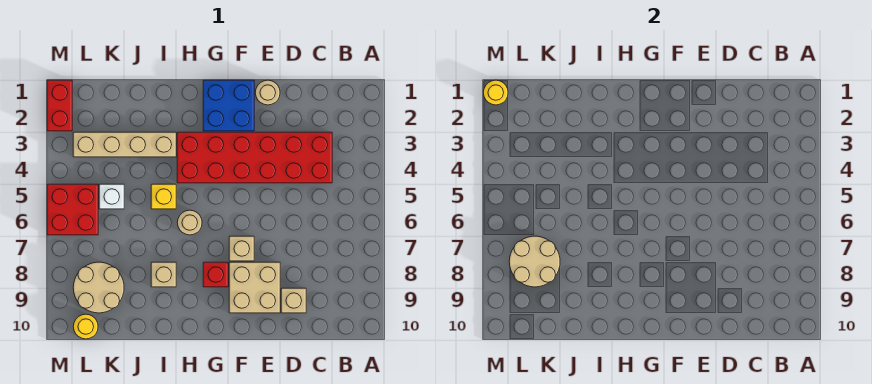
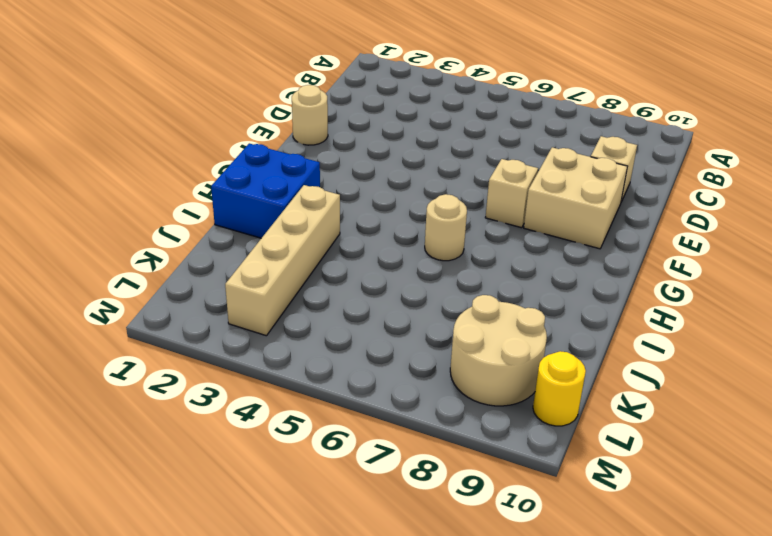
blue 2x2 brick [211,143,320,238] -> blue 2x2 brick moved to [203,80,254,131]
none -> red 2x6 brick [177,132,332,183]
none -> red 1x1 brick [203,262,228,287]
none -> yellow 1x1 brick [151,184,176,209]

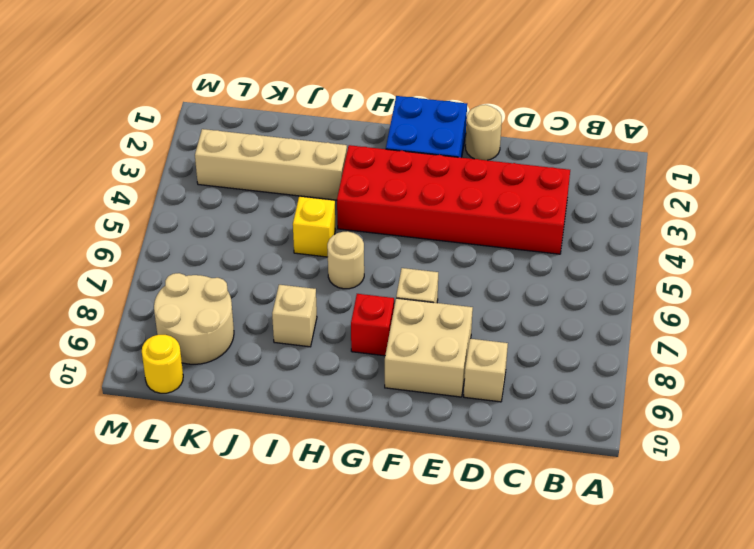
none -> white 1x1 brick [99,184,124,209]
none -> red 2x2 brick [47,184,98,235]
none -> red 1x2 brick [47,80,72,131]

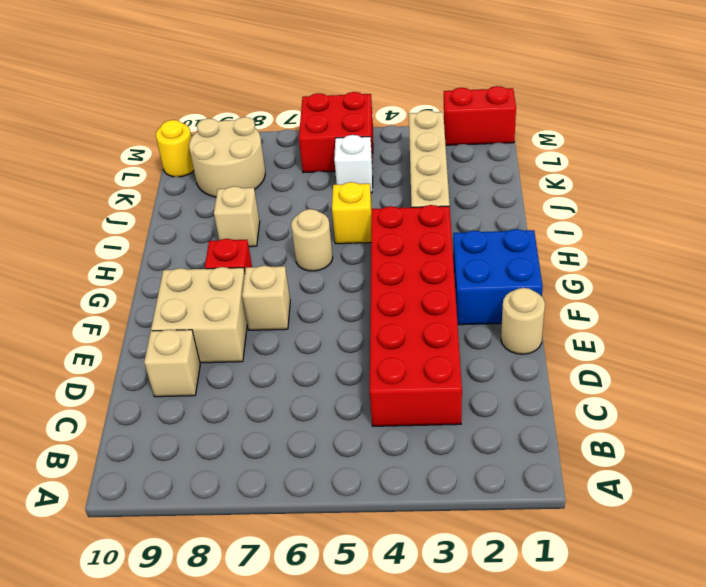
none -> tan 2x2 round brick [509,236,560,287]
none -> yellow 1x1 round brick [483,80,508,105]

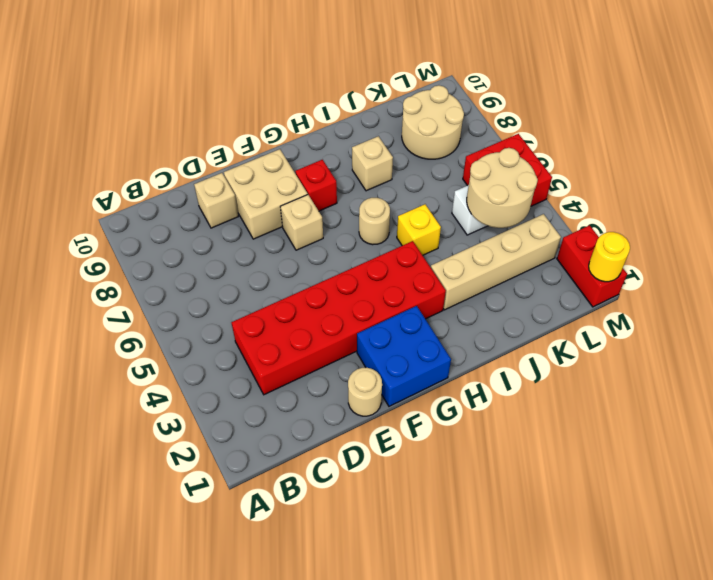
tan 2x2 round brick [467,148,538,228] -> tan 2x2 round brick moved to [509,236,560,287]
none -> yellow 1x1 round brick [73,314,98,339]

